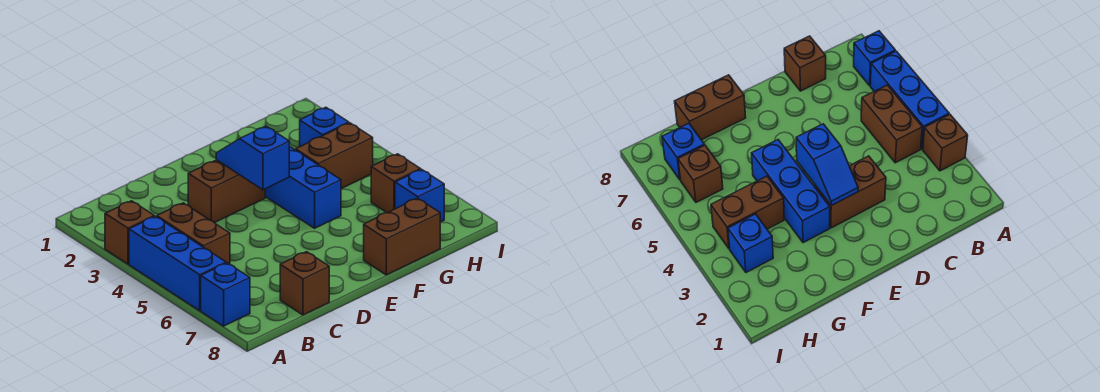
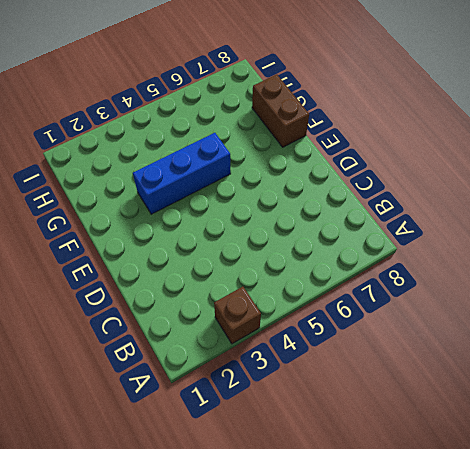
none -> blue 1x3 brick [129,216,226,311]
none -> blue 1x1 brick [201,263,250,326]
none -> brown 1x2 brick [157,203,230,264]

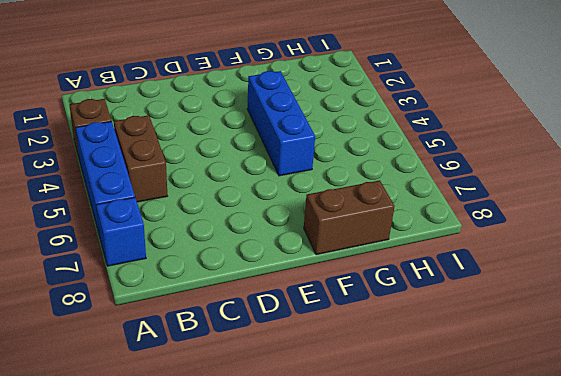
none -> brown 1x1 brick [280,252,329,315]
none -> brown 1x2 brick [188,160,265,223]
none -> brown 1x2 brick [296,123,373,189]

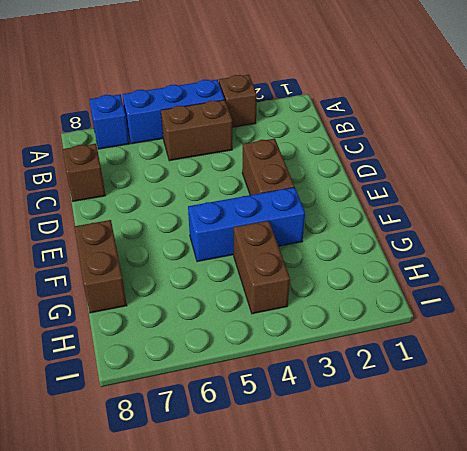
none -> blue 1x1 brick [300,107,349,146]
none -> brown 1x1 brick [371,154,420,213]
none -> blue 1x1 brick [395,169,444,222]

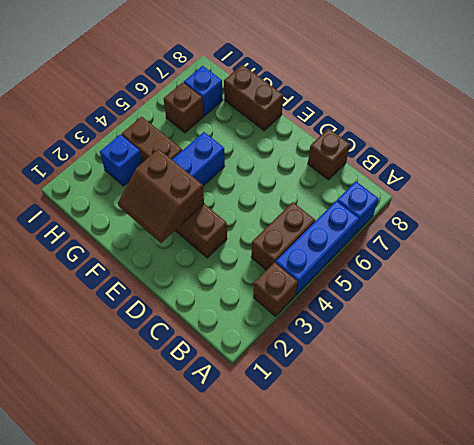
brown 2x2 slope [118,149,204,243] -> blue 1x2 slope [216,126,289,190]

